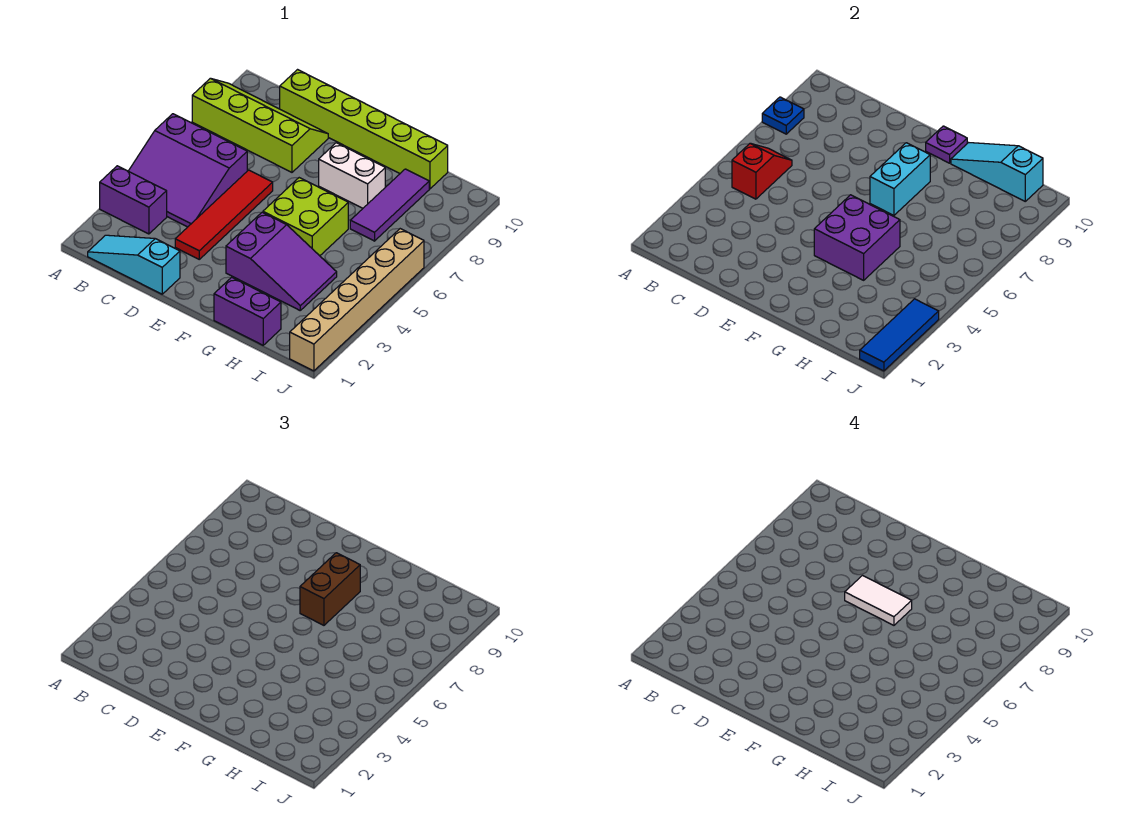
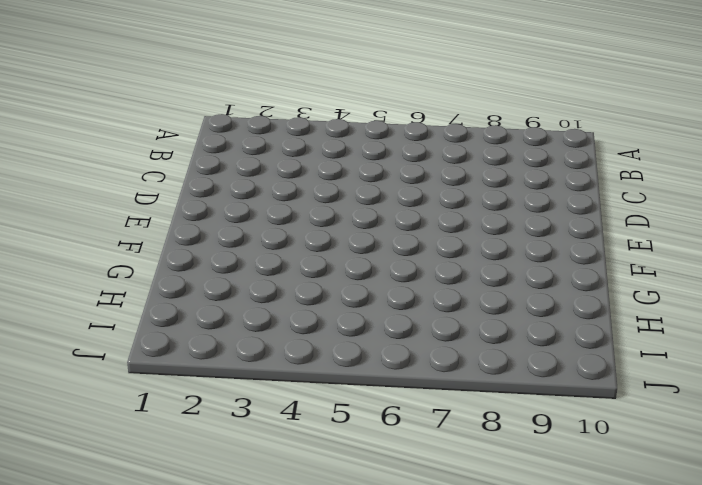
none -> purple 1x2 brick [100,166,167,234]
none -> purple 3x3 slope [129,114,247,227]
none -> lime 2x4 slope [192,78,328,172]

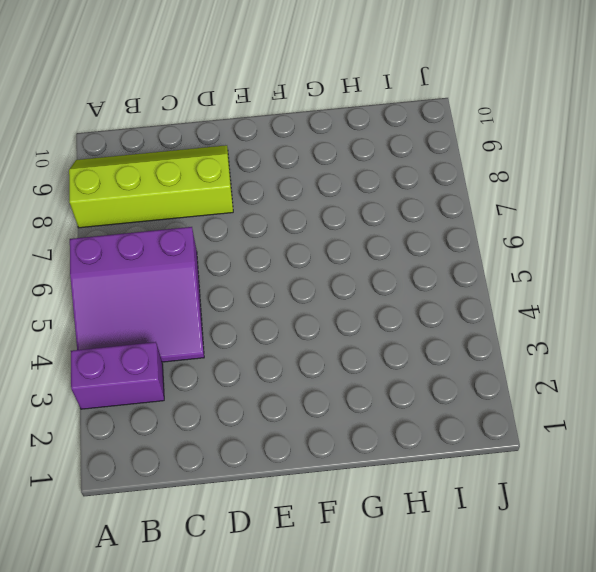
none -> cyan 1x3 slope [88,235,180,294]
none -> lime 1x6 brick [280,70,448,189]
none -> red 1x4 tile [175,170,273,259]

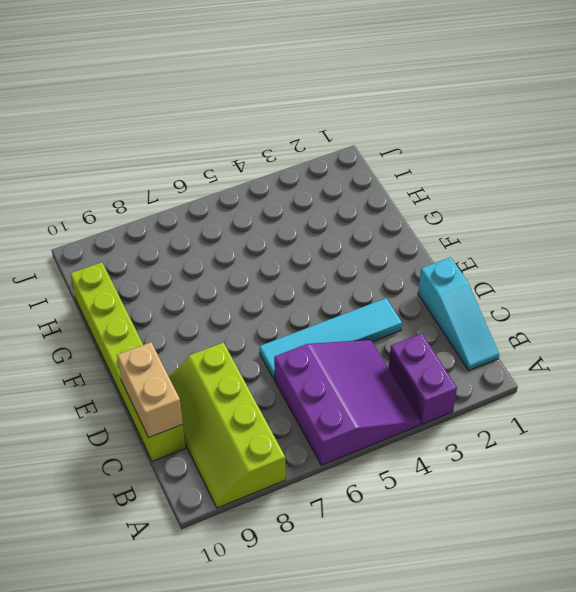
tan 1x2 brick [117,342,183,437] -> none
cyan 1x4 tile [260,298,402,380] -> red 1x4 tile [175,170,273,259]
none -> purple 2x3 slope [226,212,337,310]
none -> lime 2x2 brick [263,178,348,256]
none -> white 1x2 brick [319,143,385,208]

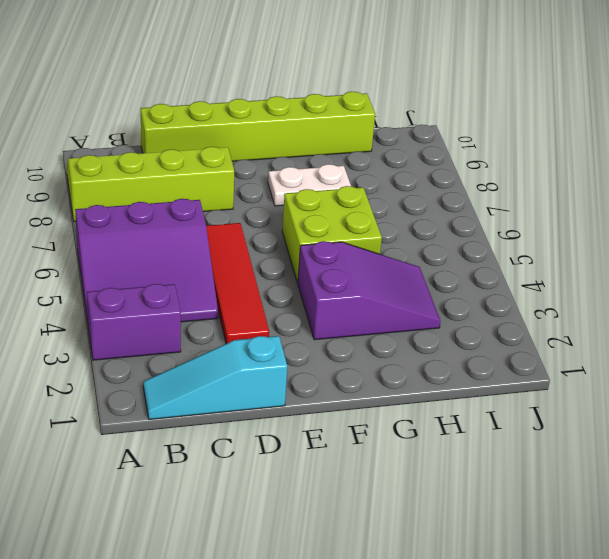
white 1x2 plate [268,164,351,206] -> white 1x2 brick [319,143,385,208]
none -> purple 1x2 brick [214,277,281,345]
none -> purple 1x3 tile [350,169,429,241]
none -> tan 1x6 brick [290,229,424,371]

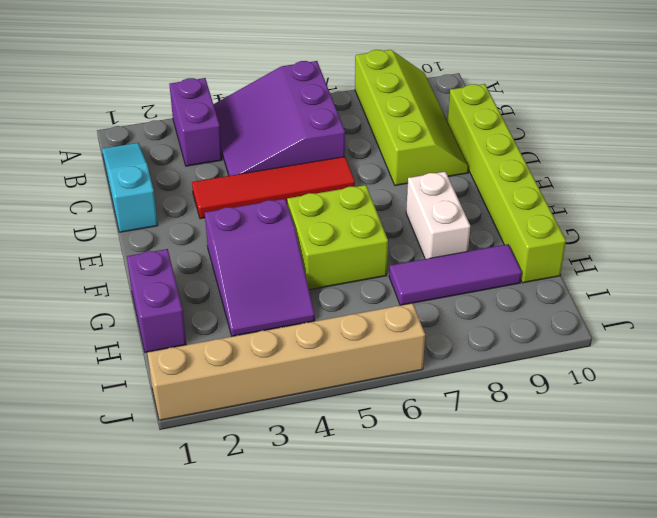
none -> blue 1x1 plate [762,97,804,134]
none -> red 1x2 slope [732,143,792,199]
none -> purple 2x2 brick [814,195,900,280]

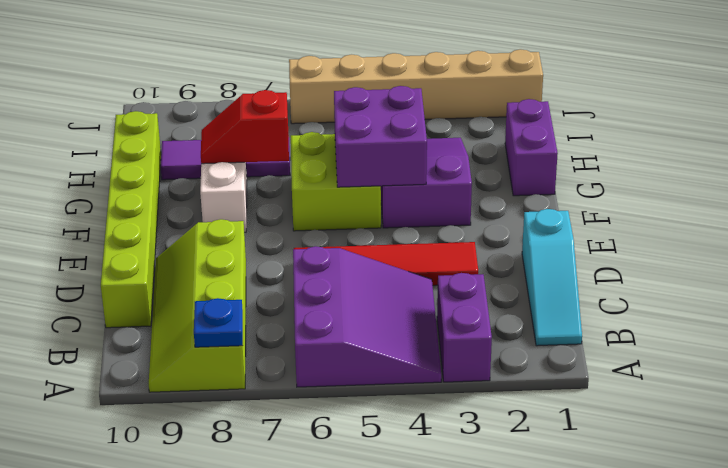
red 1x2 slope [201,90,289,164] -> red 1x2 slope moved to [732,143,792,199]
none -> cyan 1x2 brick [870,143,930,215]
none -> purple 1x1 plate [926,126,967,163]
none -> cyan 1x3 slope [951,143,1043,201]

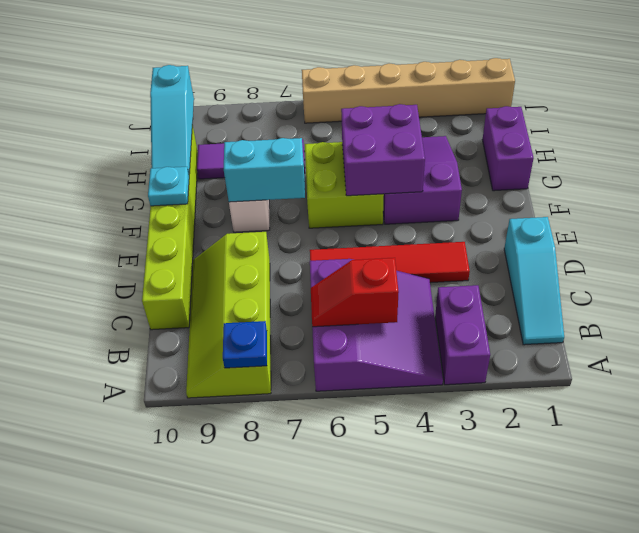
cyan 1x1 plate [148,167,189,206] -> purple 1x1 plate [926,126,967,163]
none -> blue 1x3 tile [860,299,939,371]
none -> brown 1x2 brick [300,553,360,625]
none -> white 1x2 tile [845,576,912,625]

